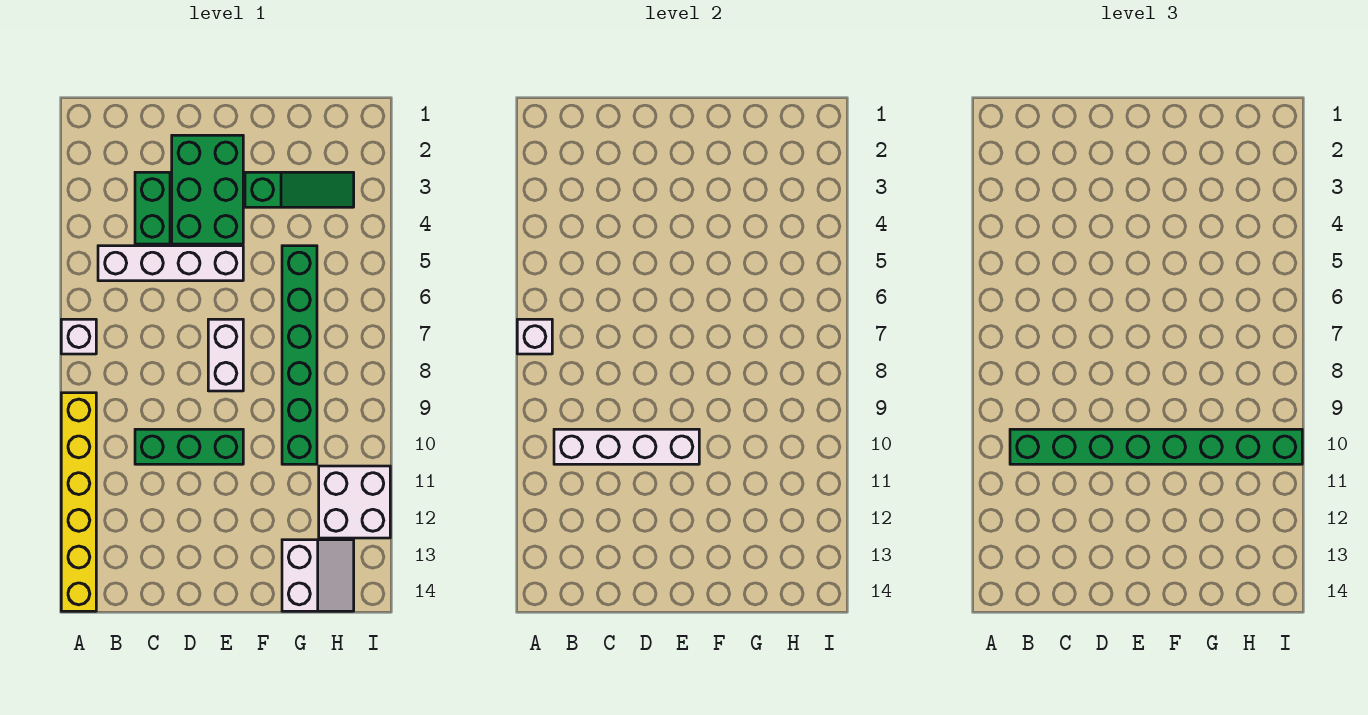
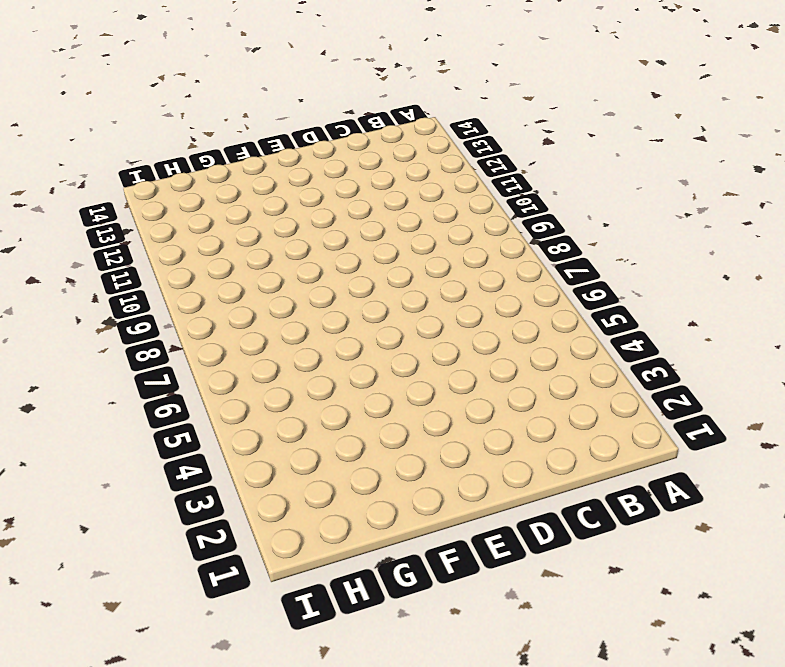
none -> white 1x1 brick [61,319,96,354]
none -> yellow 1x6 brick [61,393,96,611]
none -> white 1x4 brick [98,246,243,281]

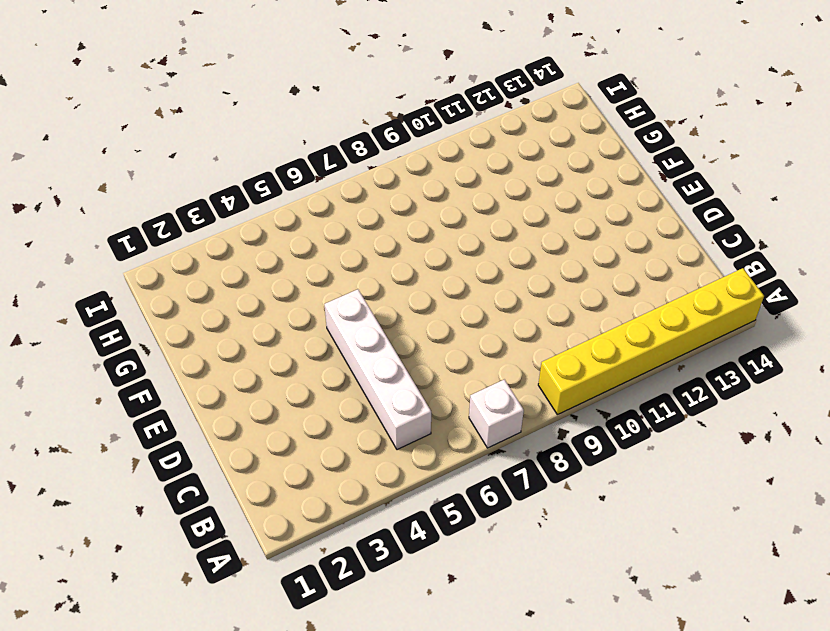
none -> green 1x2 brick [135,172,170,244]
none -> green 1x3 brick [135,429,243,464]
none -> green 2x3 brick [172,135,243,244]

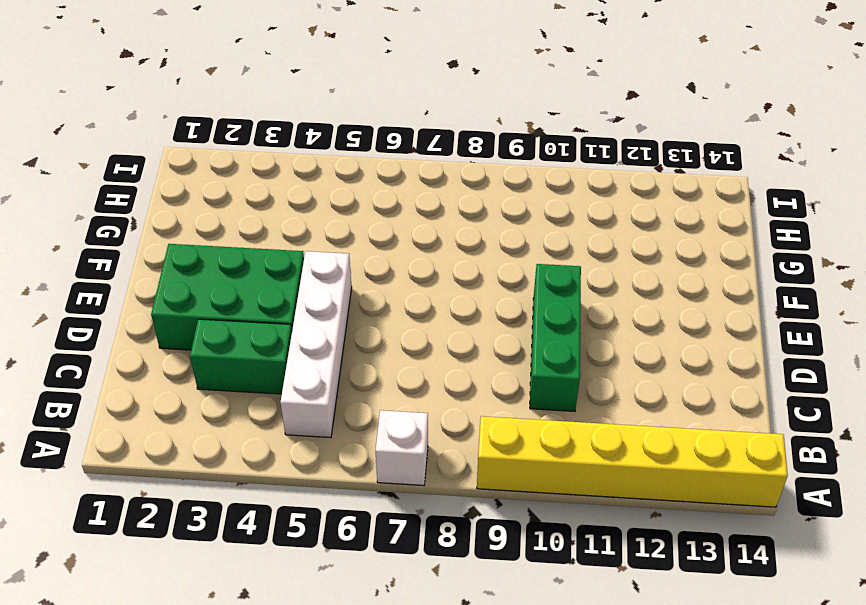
none -> white 1x2 brick [208,319,243,391]
none -> green 1x3 slope [245,172,354,207]
none -> green 1x6 brick [282,246,317,464]

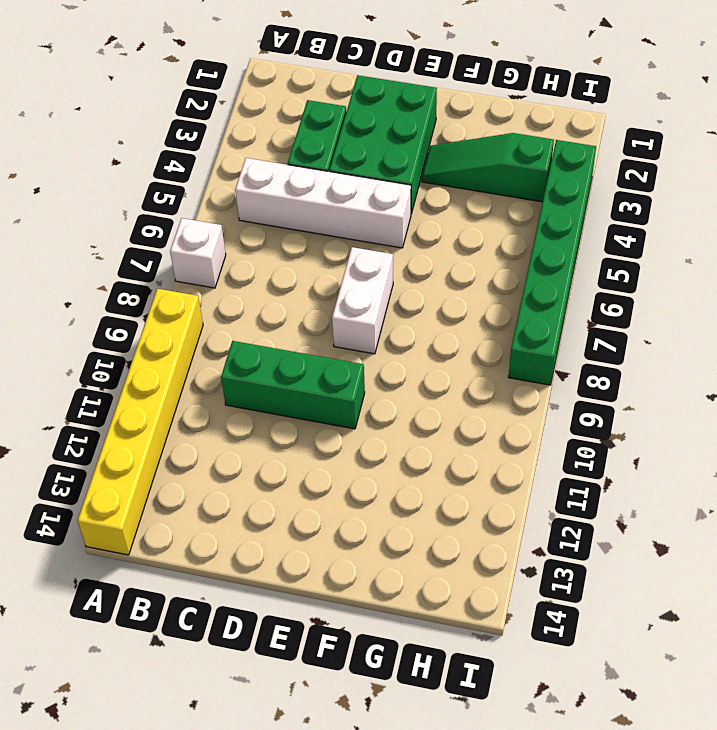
green 1x3 slope [422,133,554,202] -> green 1x3 slope turned to [245,172,354,207]
green 1x6 brick [509,140,596,385] -> green 1x6 brick moved to [282,246,317,464]
none -> white 2x2 slope [282,540,354,611]
none -> white 2x2 brick [319,466,390,538]
none -> white 1x1 brick [517,319,552,354]

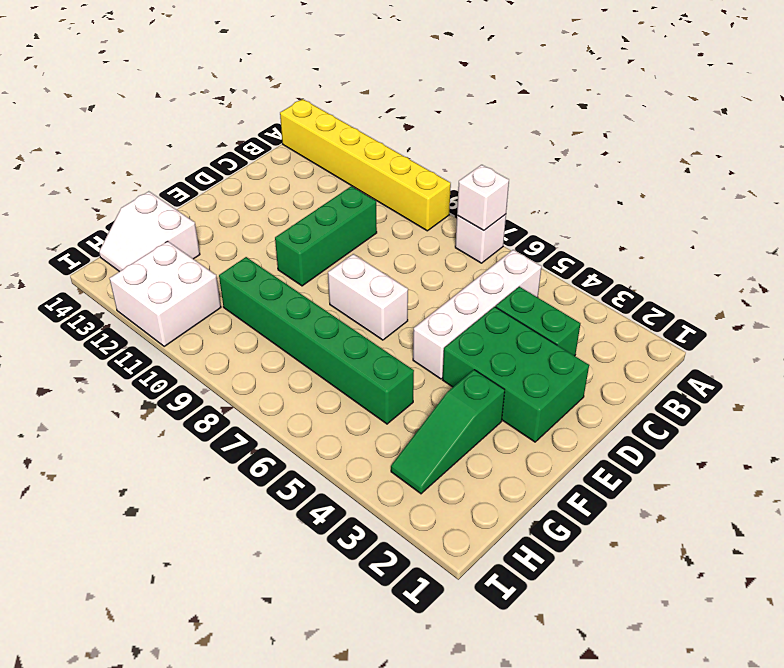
none -> white 1x4 brick [554,429,699,464]
none -> green 1x8 brick [1010,429,1302,464]

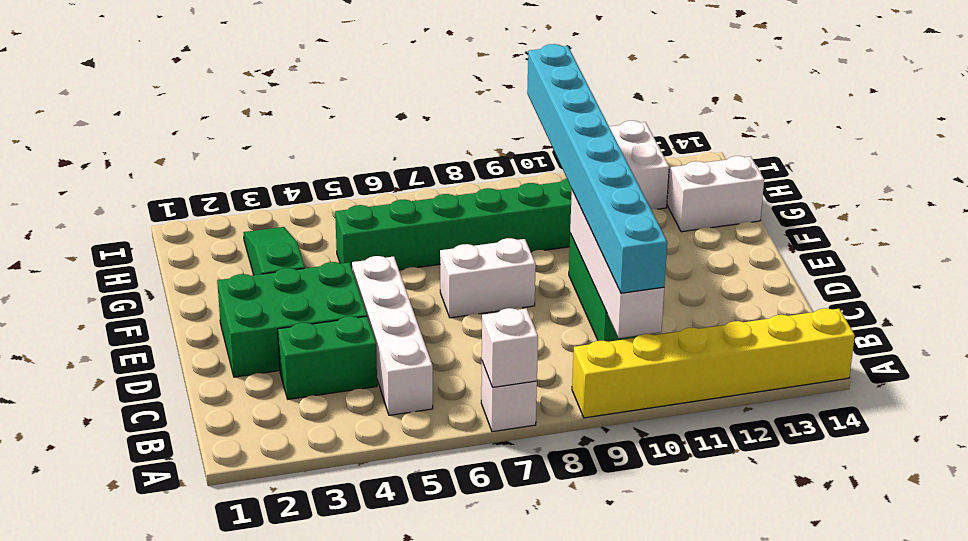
cyan 1x8 brick [527,44,667,293] -> green 1x8 brick [1010,429,1302,464]

